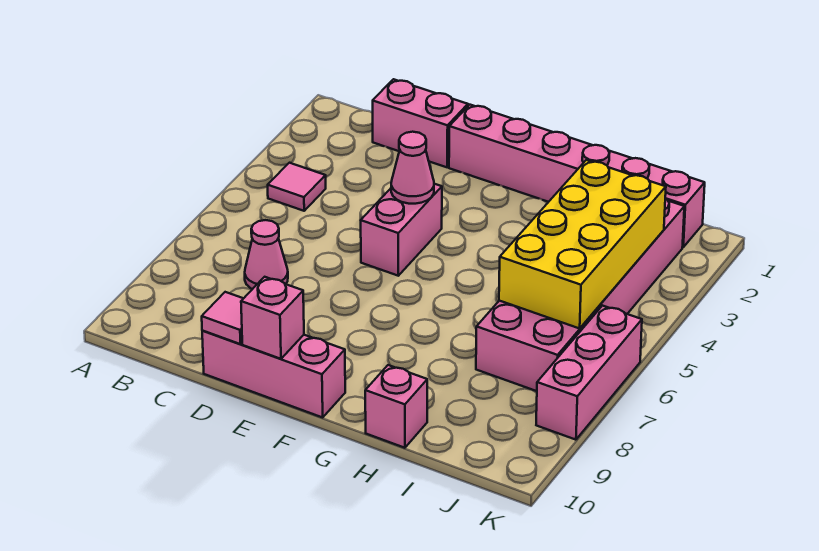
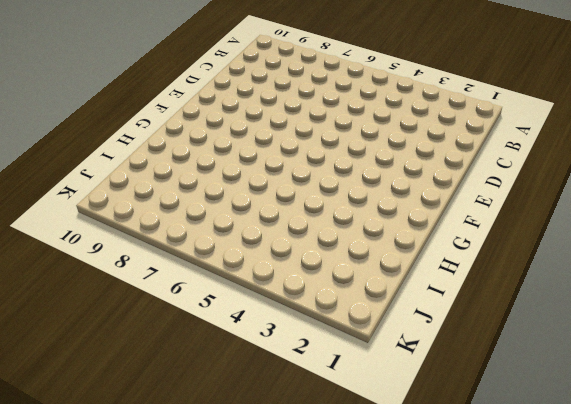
none -> pink 1x1 tile [268,163,326,211]
none -> pink 1x2 brick [373,79,468,167]
none -> pink 1x1 cone [245,220,288,289]

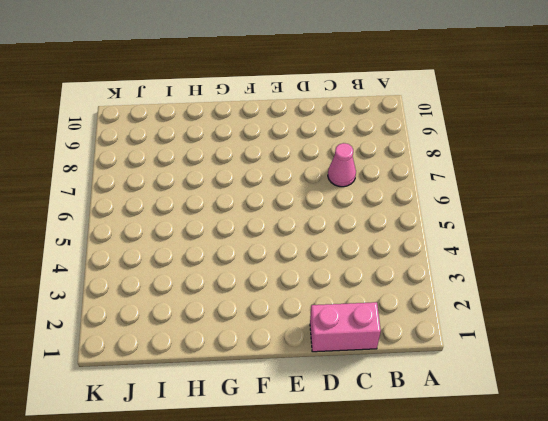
none -> pink 1x1 tile [268,163,326,211]
none -> pink 1x3 brick [202,331,345,417]
none -> pink 1x6 brick [449,105,705,247]

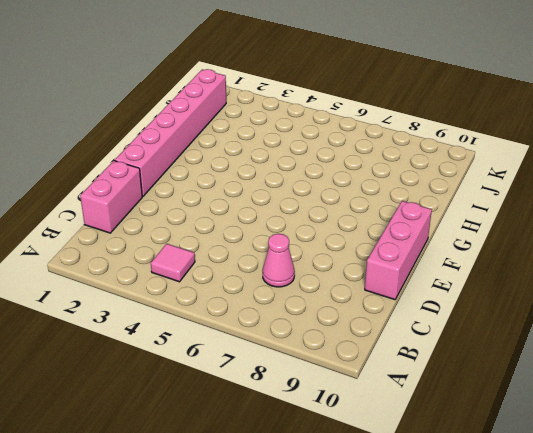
none -> pink 1x2 brick [361,184,442,276]
none -> pink 1x1 brick [365,365,427,448]
none -> pink 2x6 brick [476,198,684,391]

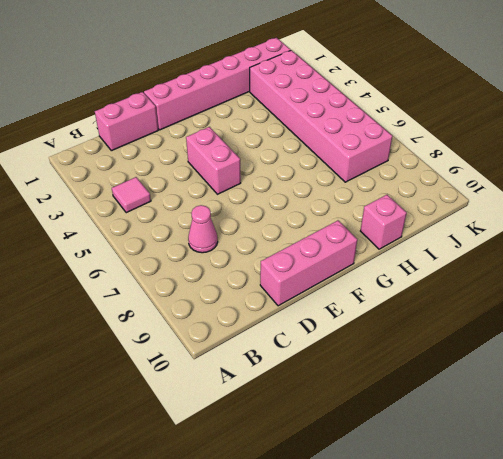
none -> pink 1x3 brick [536,306,642,440]
none -> pink 1x1 tile [202,292,244,344]
none -> pink 1x1 cone [391,132,434,204]

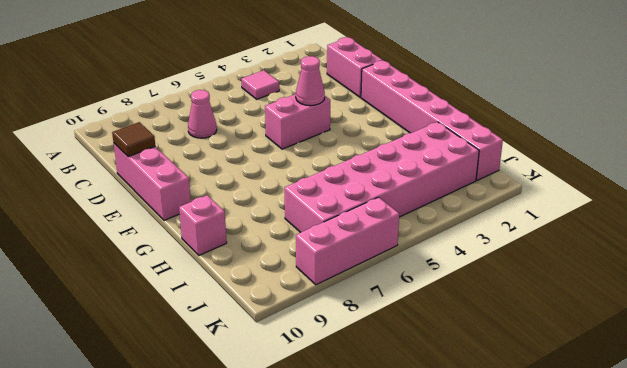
brown 1x1 tile [112,122,155,157] -> pink 1x1 tile [202,292,244,344]
none -> pink 1x1 brick [241,277,304,359]
none -> yellow 2x4 brick [499,160,666,328]

